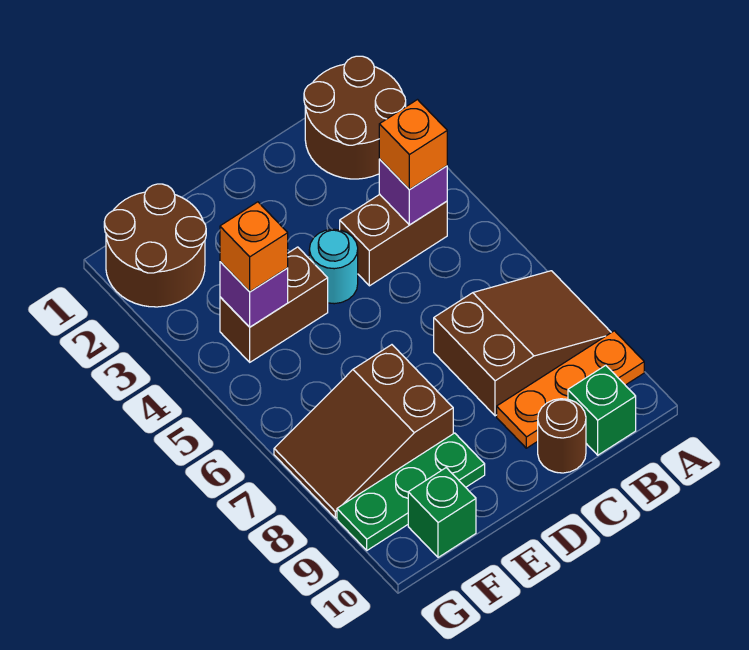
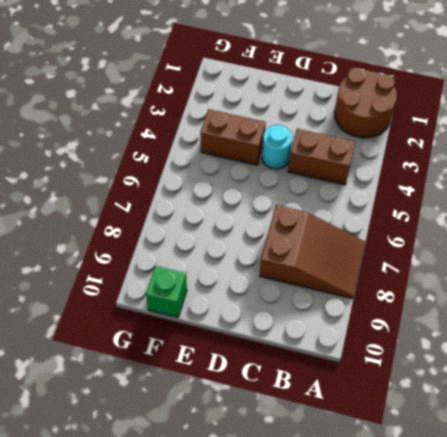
none -> orange 1x3 plate [497,331,644,448]
none -> green 1x1 brick [568,365,636,455]
none -> brown 1x1 round brick [538,399,586,473]

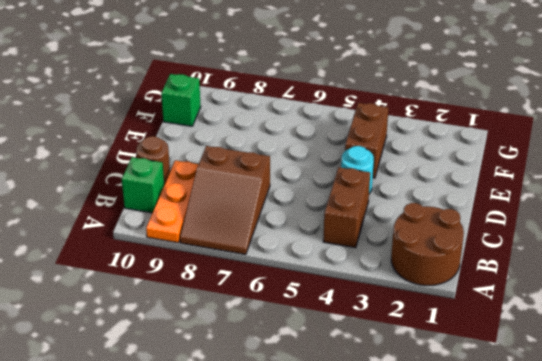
none -> brown 2x3 slope [274,345,453,518]
none -> green 1x3 plate [337,433,485,550]
none -> brown 2x2 round brick [104,184,206,307]

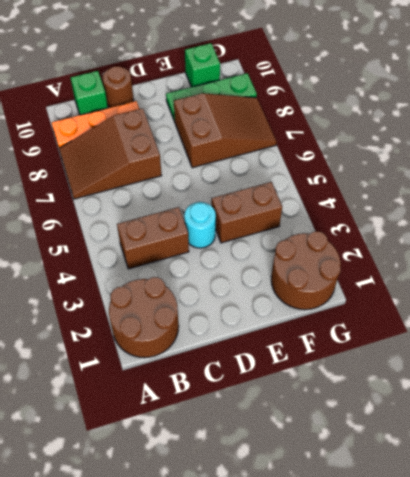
none -> purple 1x1 brick [379,159,447,225]
none -> purple 1x1 brick [220,262,288,327]
none -> orange 1x1 brick [379,100,447,189]

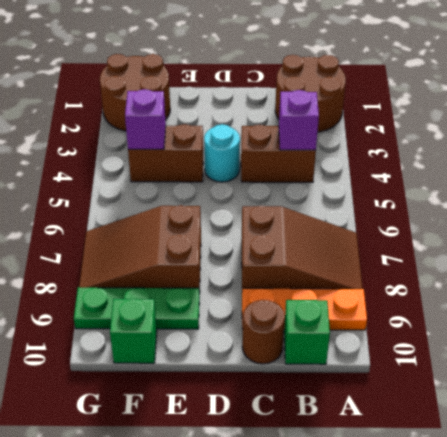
none -> orange 1x1 brick [379,100,447,189]
none -> orange 1x1 brick [220,202,288,292]

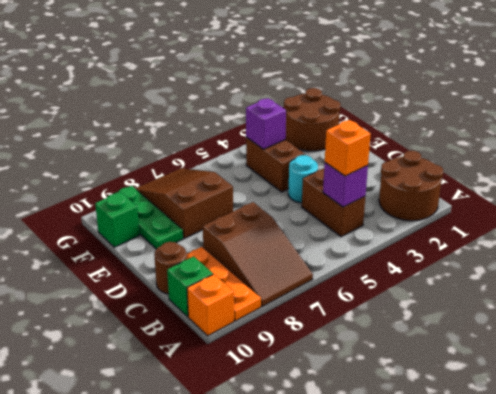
orange 1x1 brick [187,274,234,336] -> orange 1x1 brick moved to [220,202,288,292]

